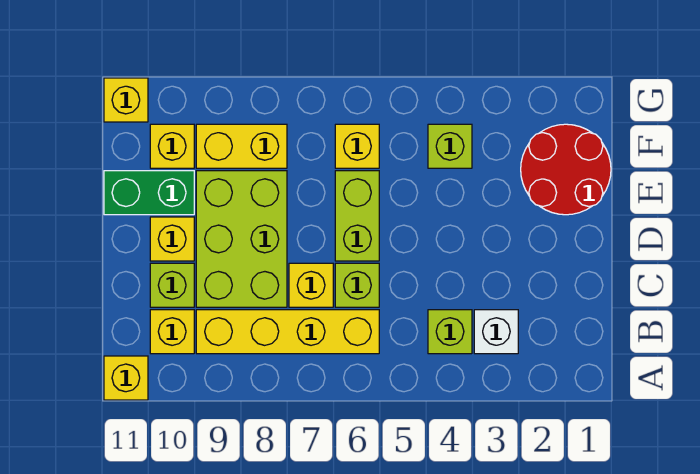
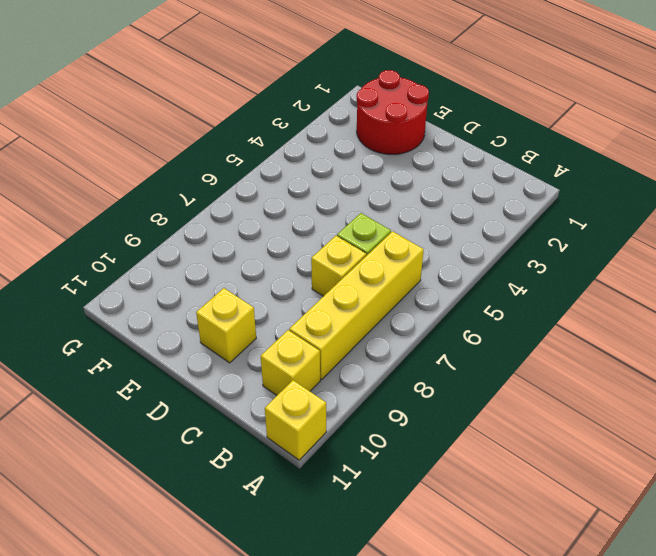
none -> white 1x1 brick [474,310,518,354]
none -> lime 1x1 brick [428,310,472,354]
none -> lime 2x3 brick [196,171,287,307]

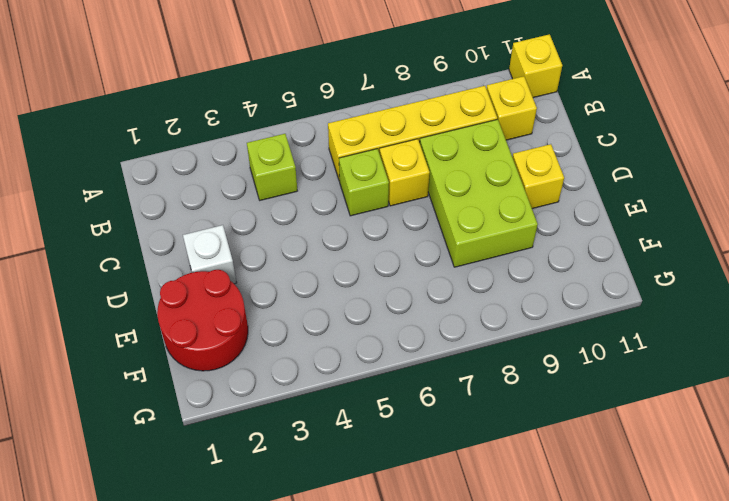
white 1x1 brick [183,225,237,284] -> white 1x1 brick moved to [474,310,518,354]
none -> lime 1x1 brick [150,263,194,307]
none -> lime 1x2 brick [335,171,379,261]
none -> green 1x2 brick [104,171,194,215]

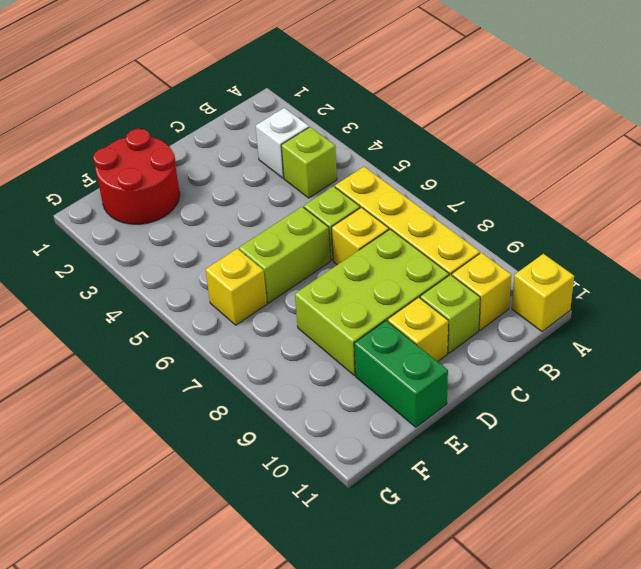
none -> lime 1x1 brick [428,124,472,168]
none -> yellow 1x2 brick [196,124,287,168]
none -> yellow 1x1 brick [150,124,194,168]

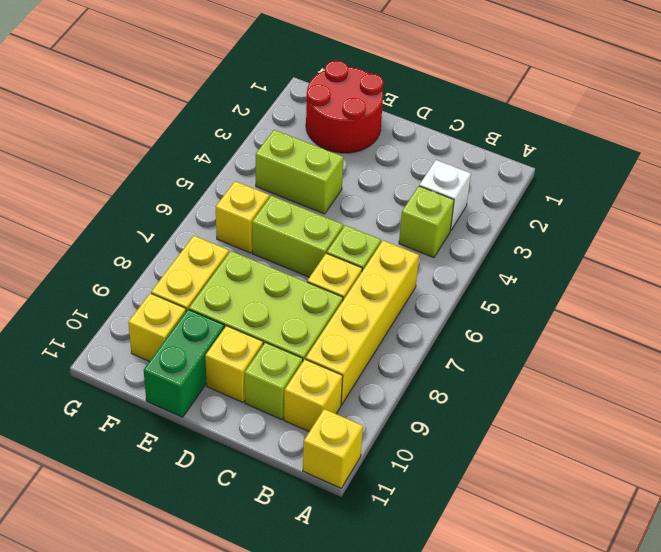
lime 1x2 brick [256,130,344,214] -> lime 1x1 brick [428,124,472,168]
none -> yellow 1x1 brick [104,78,148,122]

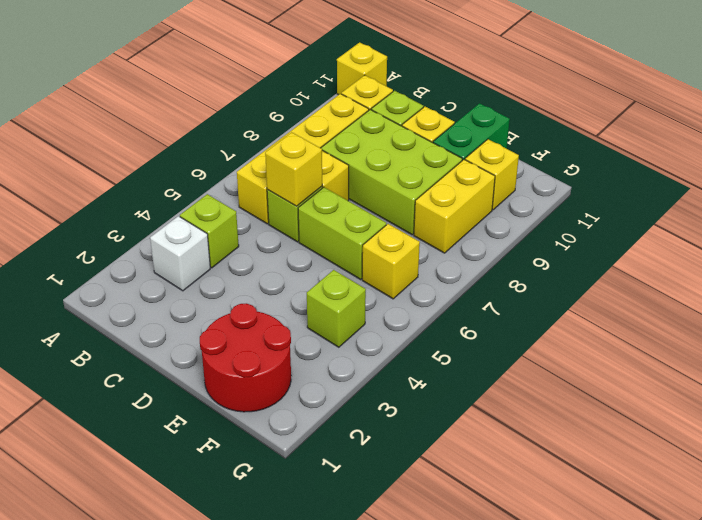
yellow 1x1 brick [265,132,322,206] -> yellow 1x1 brick moved to [104,78,148,122]

